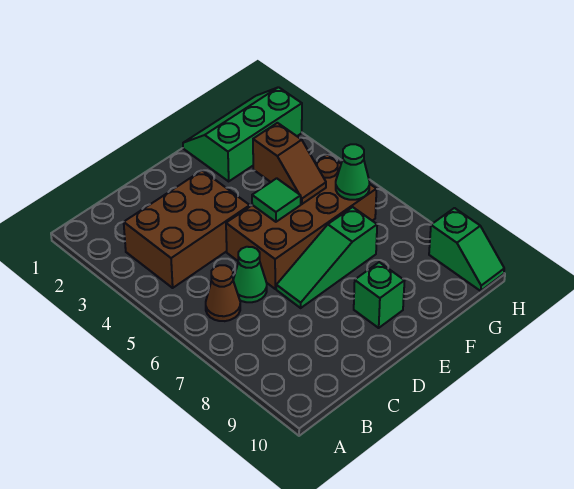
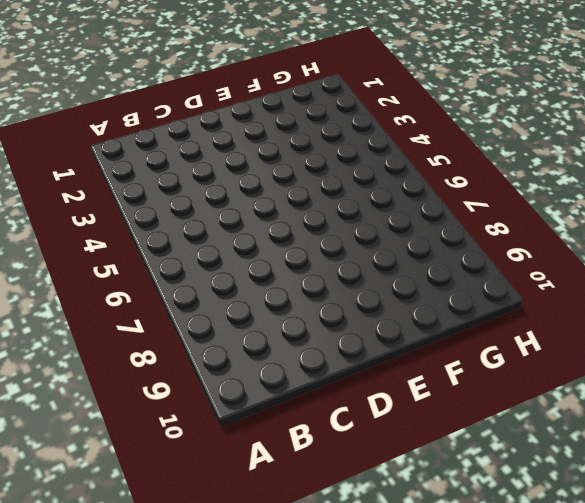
none -> brown 2x3 brick [124,171,250,288]
none -> brown 1x1 cone [206,265,240,321]

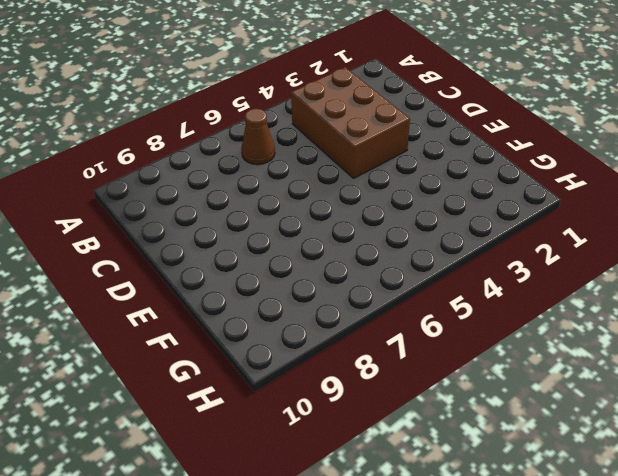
none -> green 1x1 cone [233,247,267,302]
none -> brown 2x4 brick [226,154,376,289]

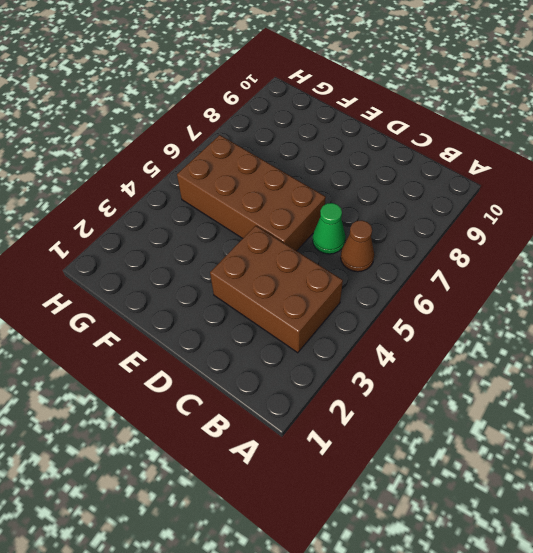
none -> green 1x3 slope [276,207,377,308]
none -> green 1x1 brick [354,262,404,328]

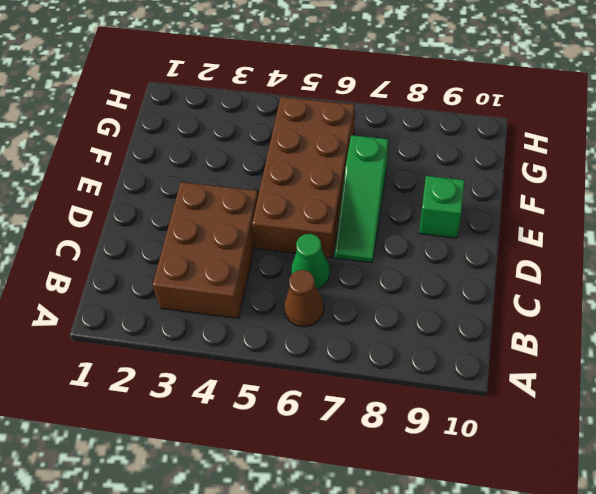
none -> green 2x3 slope [183,87,302,181]
none -> green 1x2 slope [429,208,504,291]

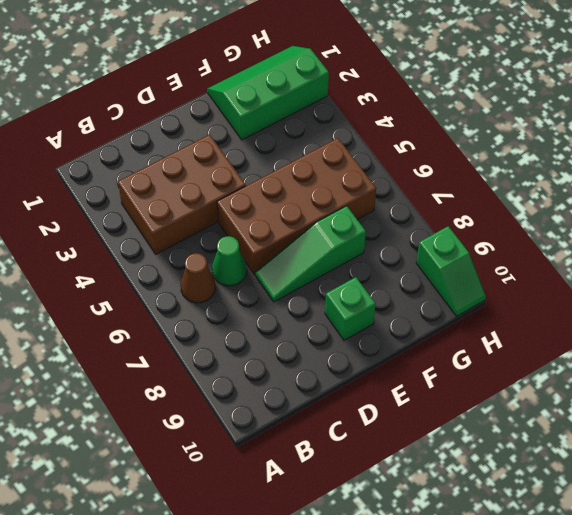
none -> green 1x1 tile [252,178,301,222]
none -> brown 1x2 slope [253,123,326,204]

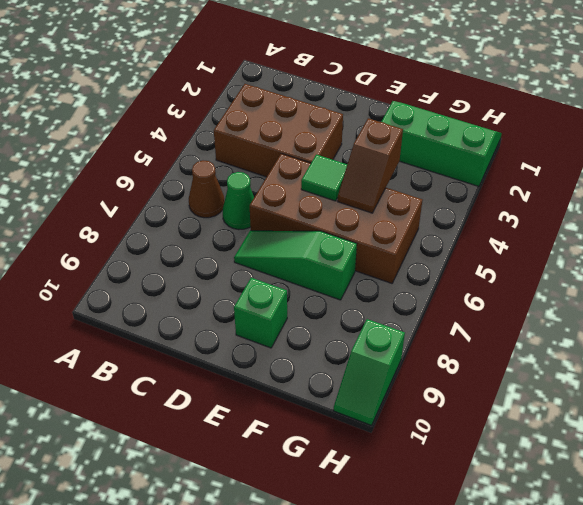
none -> green 1x1 cone [336,144,369,200]

